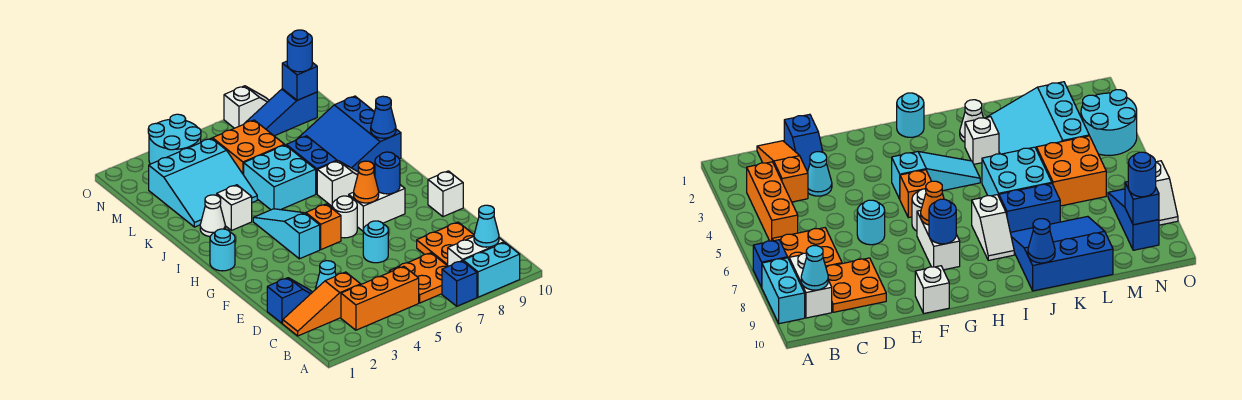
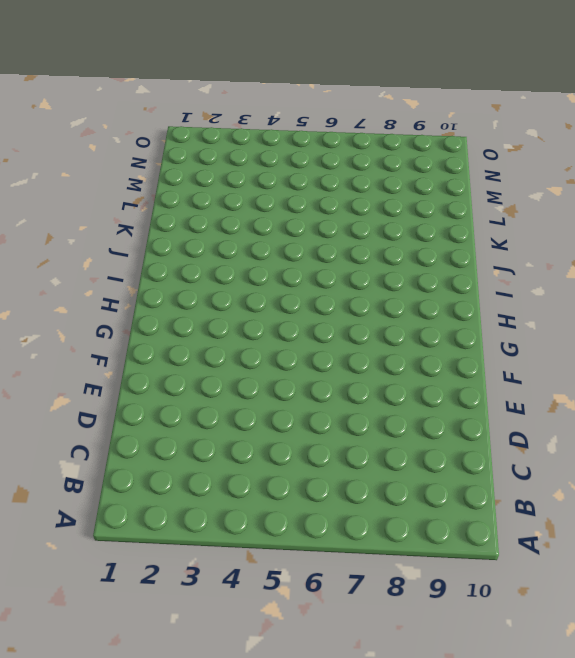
none -> blue 1x1 brick [442,261,477,306]
none -> cyan 1x2 brick [463,242,520,297]
none -> orange 1x3 brick [341,266,419,330]
none -> orange 2x2 plate [389,253,448,303]

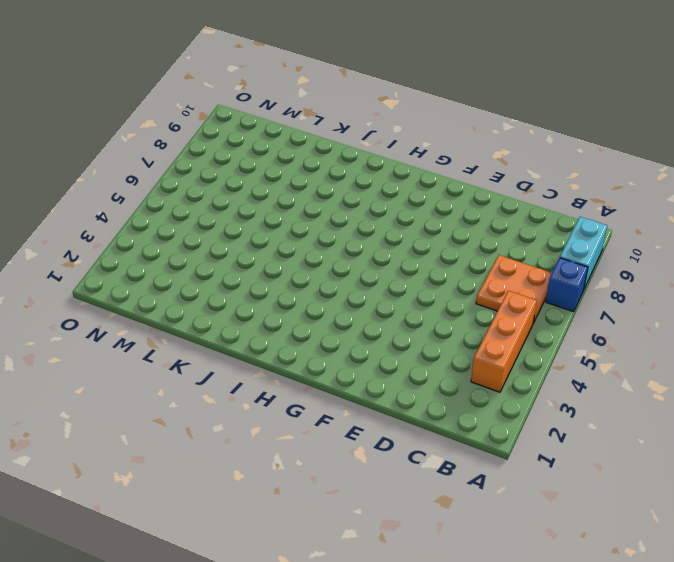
none -> white 1x2 brick [448,237,504,266]
none -> orange 1x3 slope [283,272,361,336]
none -> orange 2x2 plate [417,222,474,266]
none -> blue 1x2 slope [267,278,312,324]

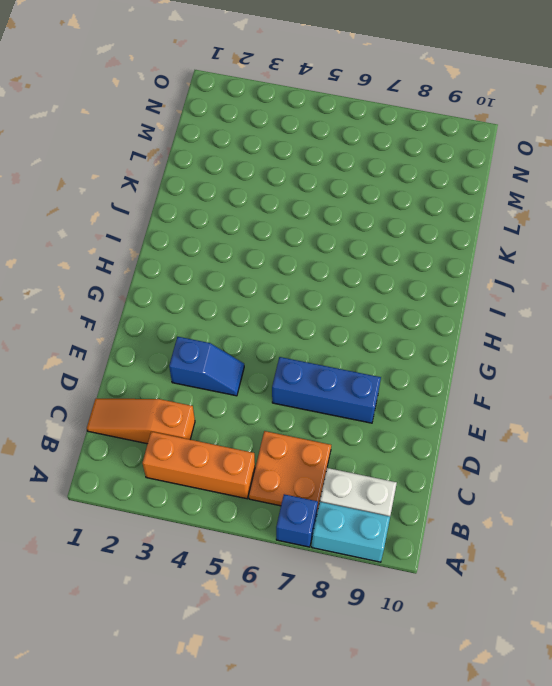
blue 1x2 slope [169,337,244,396] -> blue 1x2 slope moved to [267,278,312,324]
blue 1x3 brick [272,357,381,423] -> cyan 1x1 round brick [363,221,388,263]
none -> orange 2x2 plate [417,222,474,266]
none -> cyan 1x1 cone [315,261,336,290]
none -> white 1x1 brick [428,171,463,217]
none -> cyan 1x3 slope [253,209,320,259]

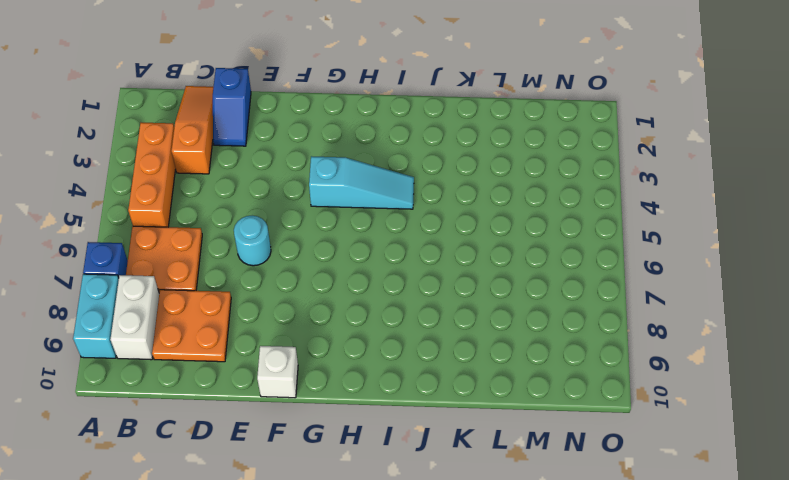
none -> cyan 1x1 cone [315,261,336,290]
none -> orange 1x1 brick [306,204,341,250]
none -> white 1x1 round brick [332,196,357,238]
none -> white 1x2 brick [349,185,405,231]

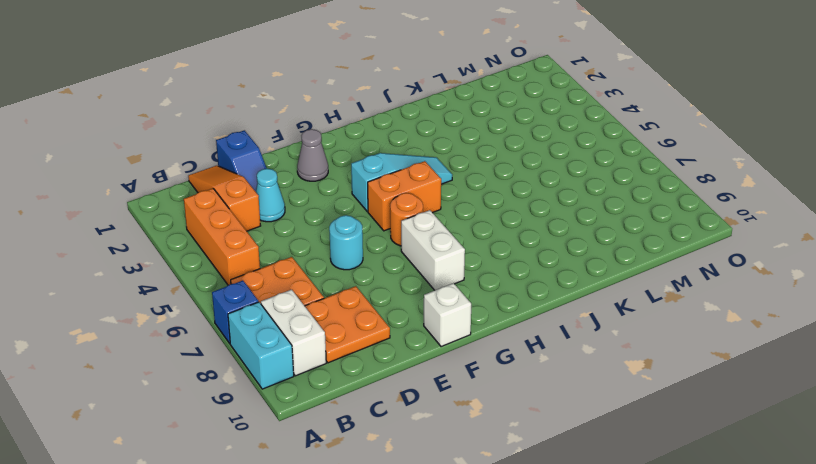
grey 1x1 cone [297,129,328,181] -> none
orange 1x2 brick [368,161,441,231] -> orange 1x1 brick [306,204,341,250]
orange 1x1 round brick [390,193,423,246] -> white 1x1 round brick [332,196,357,238]
none -> cyan 1x1 round brick [210,229,235,271]
none -> white 1x2 slope [317,161,358,206]
none -> white 1x1 cone [200,195,225,237]
none -> white 1x1 brick [217,185,252,230]

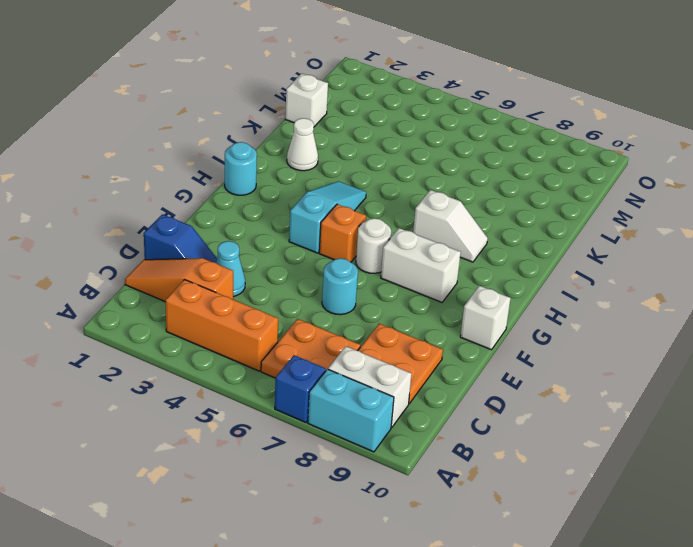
white 1x1 brick [285,74,328,127] -> white 1x1 brick moved to [217,185,252,230]
none -> cyan 2x2 brick [244,145,316,210]
none -> blue 1x2 brick [286,136,337,194]
none -> blue 3x3 slope [299,96,401,172]
none -> cyan 3x3 slope [149,138,257,227]

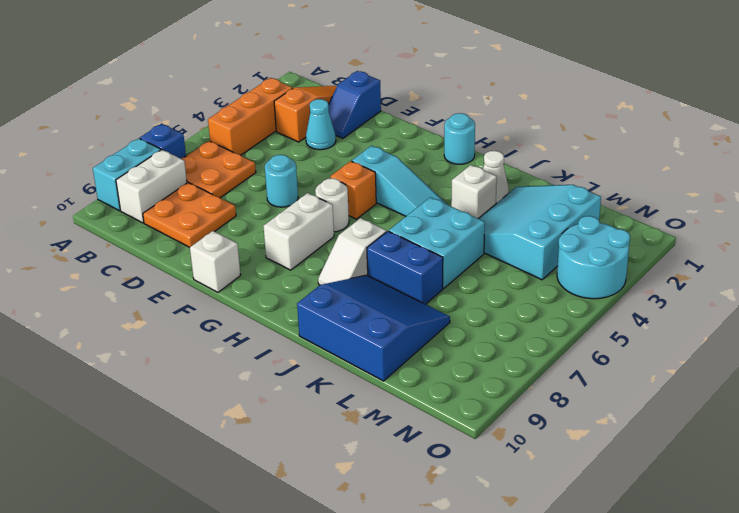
none -> orange 2x2 brick [213,120,285,175]
none -> blue 1x3 slope [245,89,317,136]
none -> white 1x2 slope [224,86,269,128]
none -> cyan 1x1 cone [474,205,499,247]

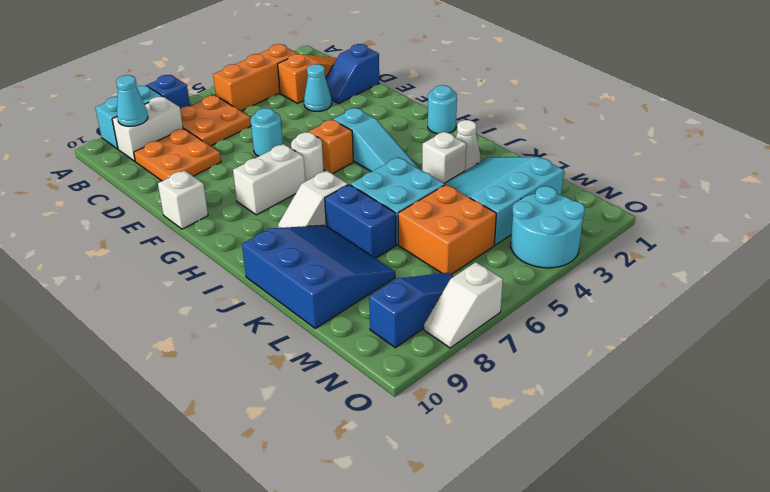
none -> orange 1x1 cone [354,161,379,203]
none -> blue 1x1 round brick [375,152,400,194]
none -> blue 1x1 cone [371,96,396,138]
none -> blue 1x1 brick [282,61,317,100]

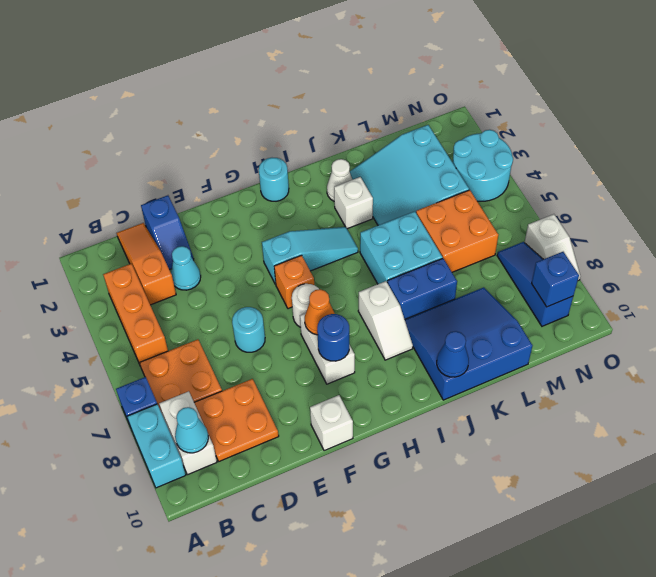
none -> blue 1x1 round brick [287,30,312,72]

